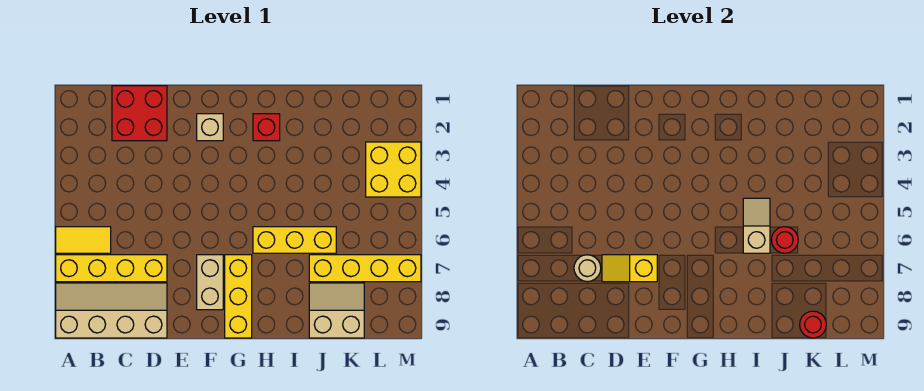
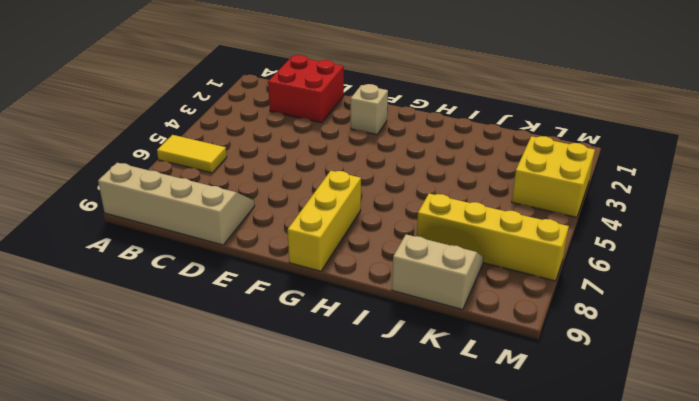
none -> yellow 1x4 brick [56,255,167,282]
none -> tan 1x2 brick [197,255,223,310]
none -> red 1x1 brick [253,114,280,141]

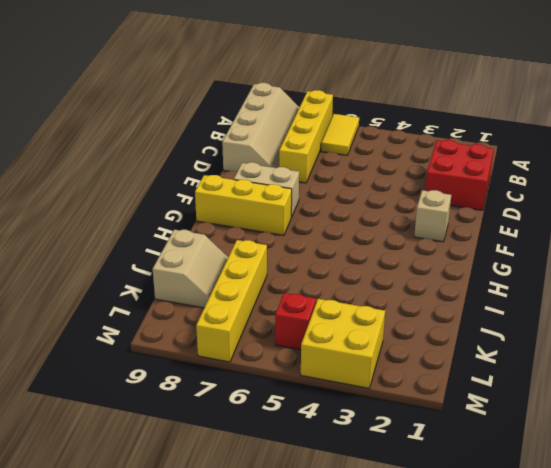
red 1x1 brick [275,293,316,350] -> red 1x1 brick moved to [253,114,280,141]
none -> yellow 1x3 brick [253,227,336,253]
none -> tan 1x1 round brick [574,255,601,282]
none -> yellow 1x2 slope [602,255,657,282]

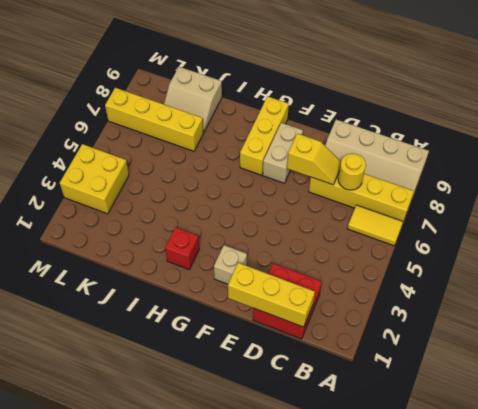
yellow 1x3 brick [228,263,315,327] -> yellow 1x3 brick moved to [253,227,336,253]
yellow 1x1 round brick [338,153,366,190] -> tan 1x1 round brick [574,255,601,282]
none -> tan 1x2 slope [743,198,770,253]
none -> red 1x1 round brick [771,227,798,253]
none -> red 1x1 round brick [800,311,826,338]

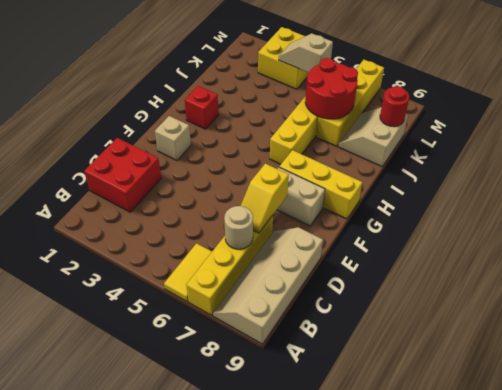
red 2x2 round brick [305,58,358,119] -> red 1x1 round brick [771,227,798,253]
tan 1x2 slope [279,34,333,72] -> tan 1x2 slope moved to [743,198,770,253]

